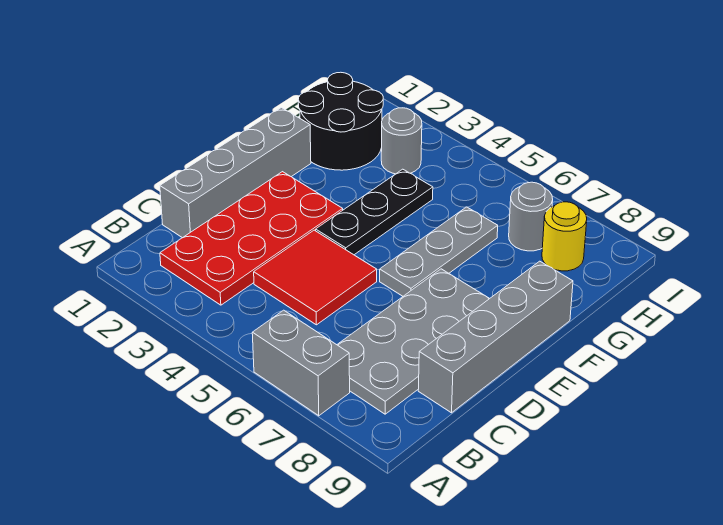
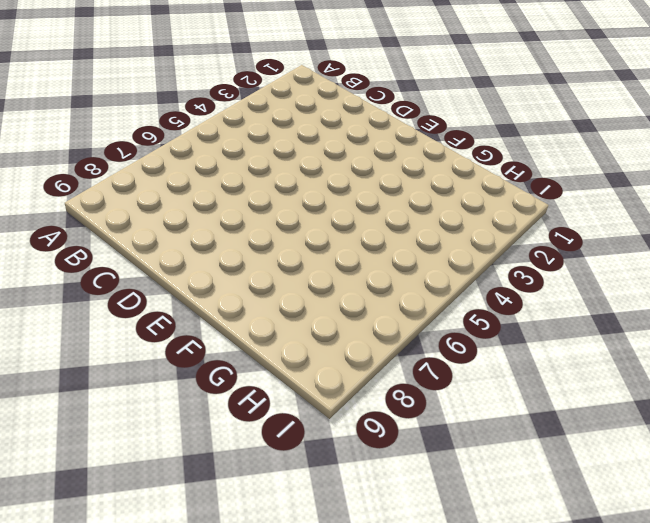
none -> grey 1x2 brick [252,310,350,416]
none -> red 2x4 plate [160,172,343,305]
none -> grey 2x4 plate [337,269,489,414]

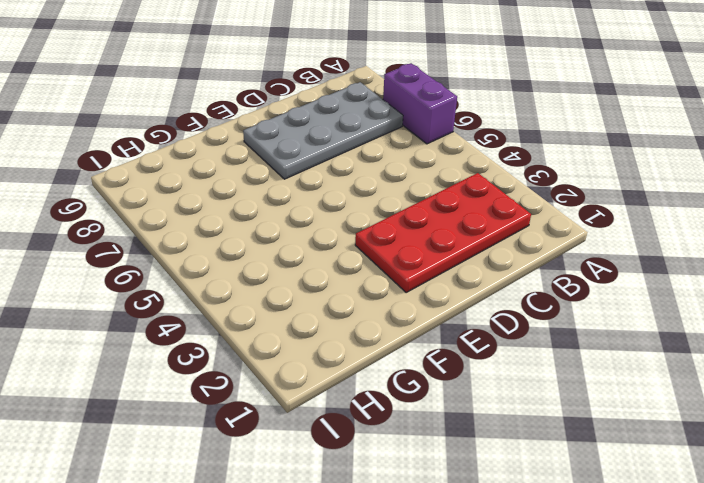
purple 1x2 brick [383,63,457,144] -> grey 1x2 brick [252,310,350,416]
none -> grey 1x4 brick [160,108,311,238]
none -> red 2x2 tile [254,230,377,325]
none -> grey 1x4 brick [418,261,573,413]

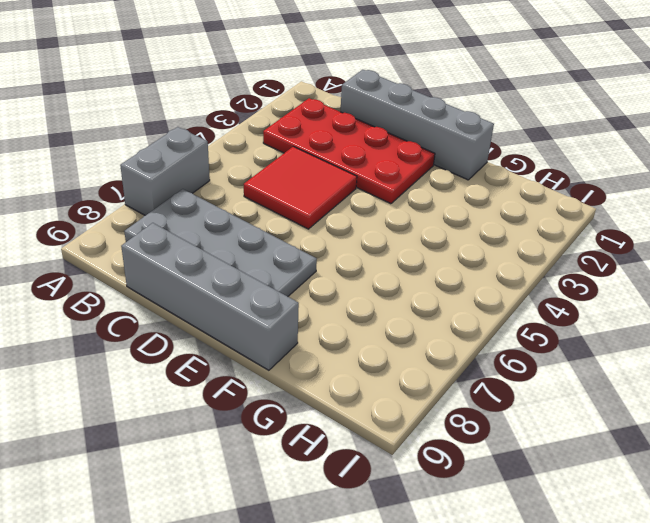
none -> black 1x3 plate [316,169,433,255]
none -> grey 1x3 plate [380,207,498,296]
none -> black 2x2 round brick [298,72,383,170]

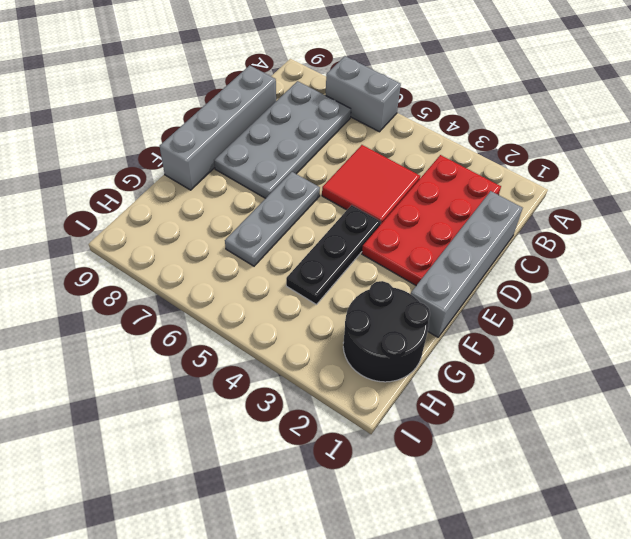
none -> grey 1x1 round brick [381,108,422,174]
none -> grey 1x1 round brick [509,182,553,251]
none -> yellow 1x1 round brick [542,202,587,271]

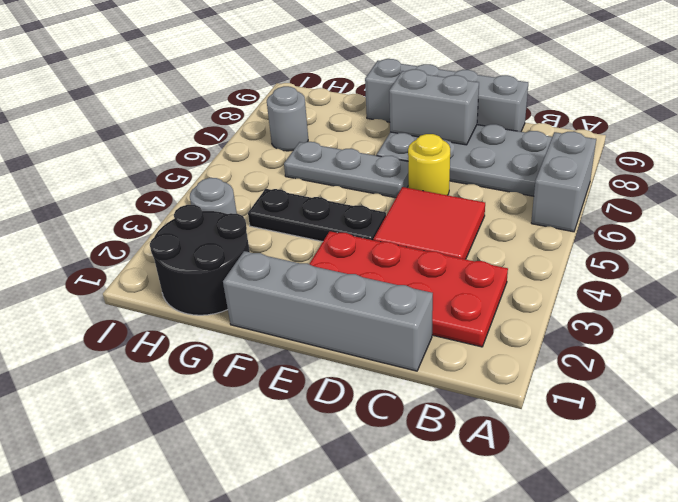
yellow 1x1 round brick [408,134,450,195] -> yellow 1x1 round brick moved to [542,202,587,271]
grey 1x2 brick [389,69,479,145] -> none

